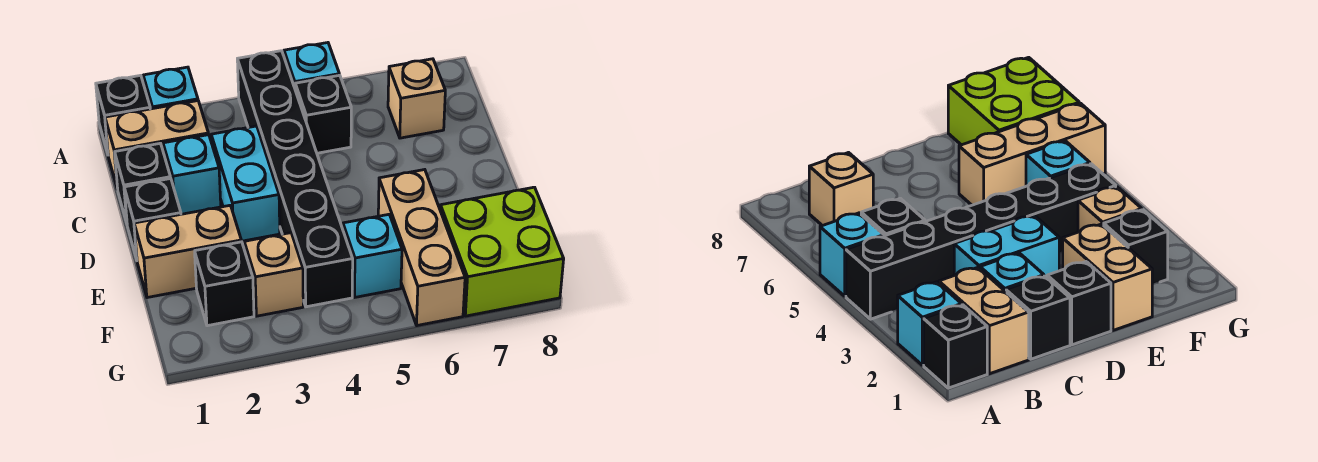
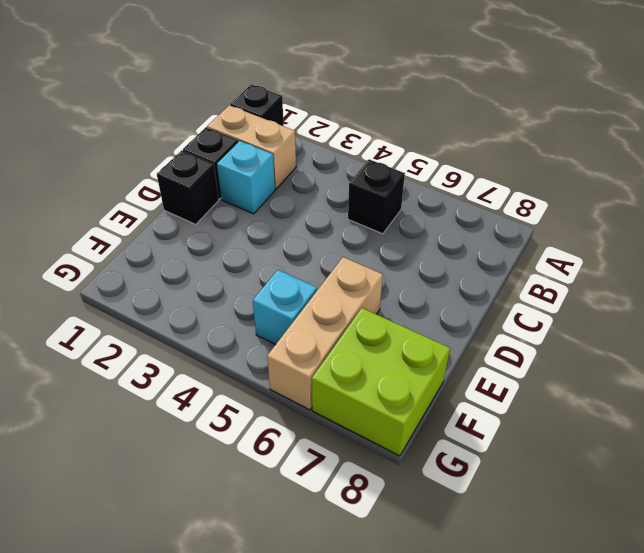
none -> cyan 1x1 brick [143,67,198,109]
none -> black 1x6 brick [237,51,353,307]
none -> cyan 1x1 brick [284,43,339,88]

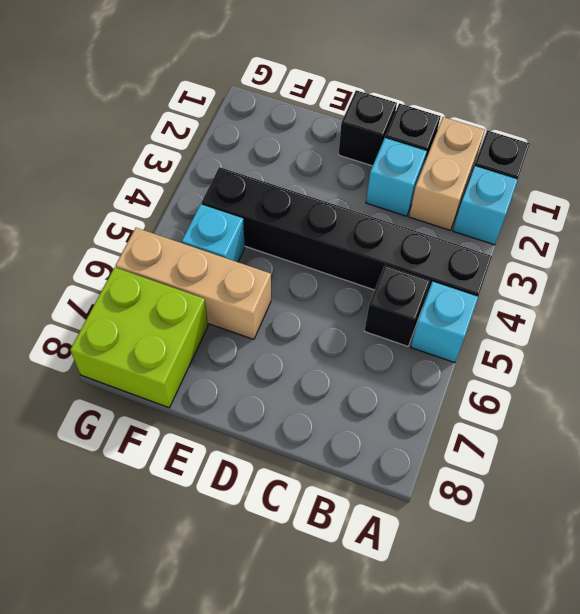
none -> tan 1x1 brick [388,59,445,138]
none -> cyan 1x2 brick [211,126,280,241]
none -> tan 1x2 brick [134,205,241,298]

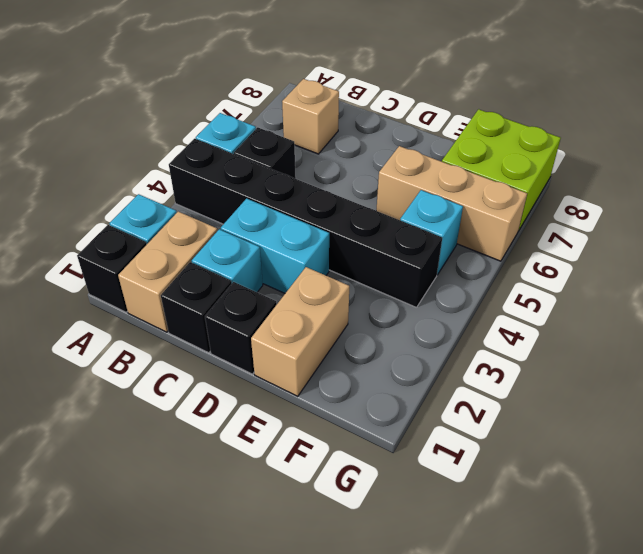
none -> black 1x1 brick [195,242,254,326]
none -> tan 1x1 brick [244,233,303,316]

